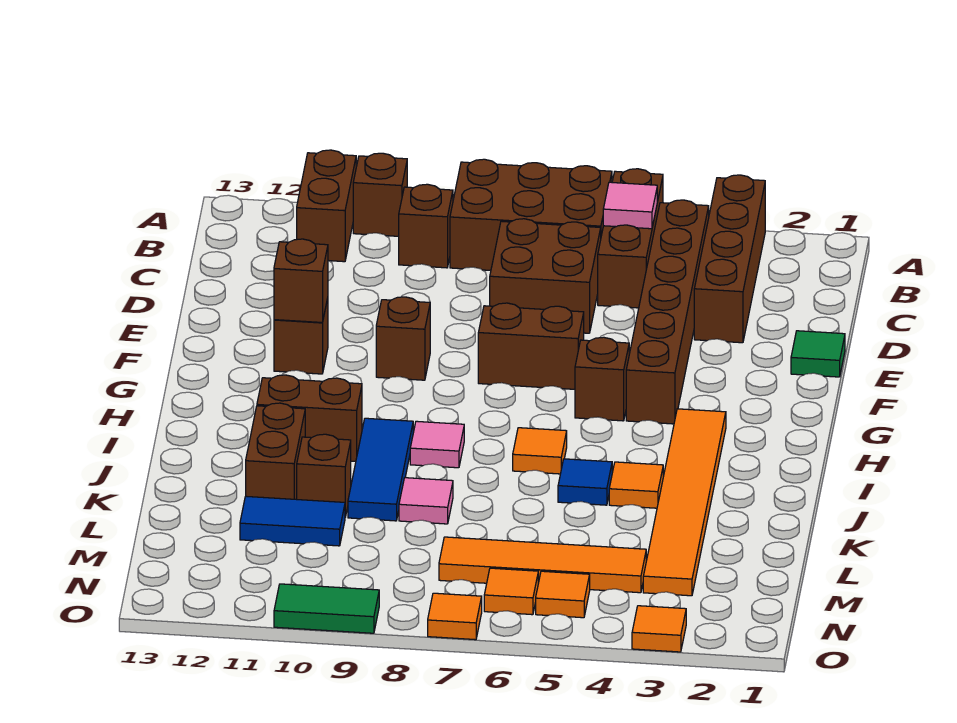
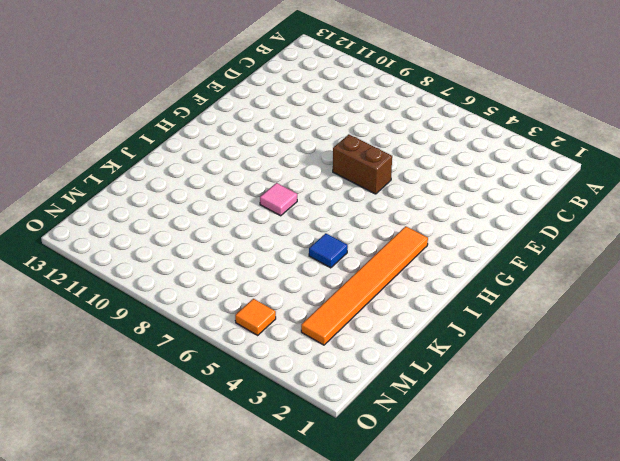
none -> brown 1x4 brick [694,175,765,343]
none -> brown 1x3 brick [598,169,663,308]
none -> brown 2x3 brick [450,159,612,270]
none -> brown 1x1 brick [353,153,407,236]

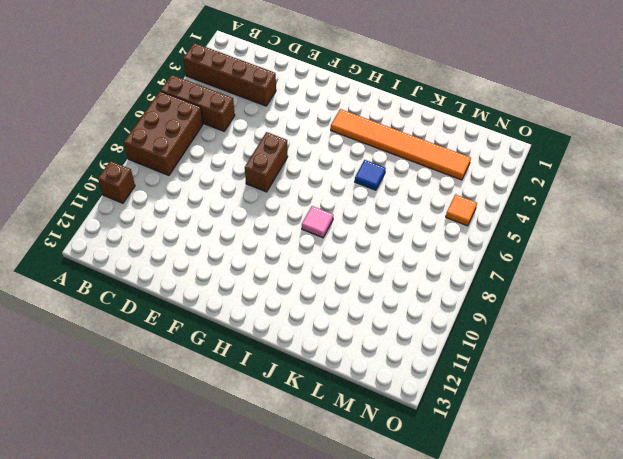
none -> brown 1x2 brick [297,150,356,262]
none -> brown 1x6 brick [626,200,709,424]
none -> brown 1x1 brick [399,184,453,268]
none -> brown 2x2 brick [490,219,601,333]

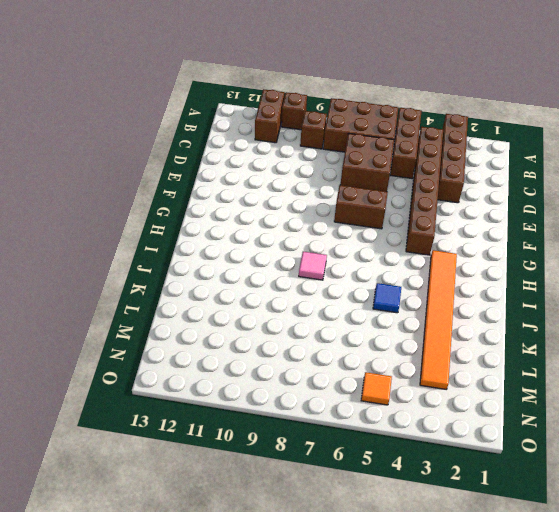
none -> green 1x1 tile [791,331,845,377]
none -> brown 1x1 brick [376,297,430,380]
none -> brown 1x1 brick [274,298,328,374]
none -> brown 1x1 brick [575,337,629,421]

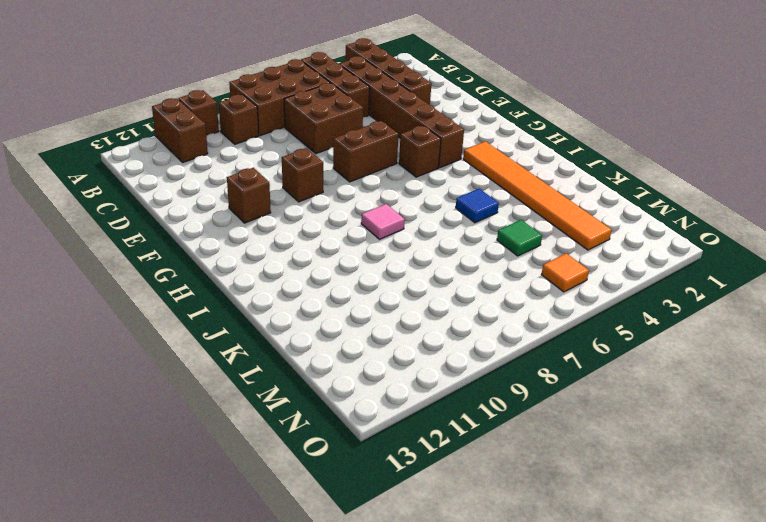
green 1x1 tile [497,220,542,256] -> green 1x1 tile moved to [791,331,845,377]
none -> orange 1x1 tile [513,428,567,474]
none -> blue 1x3 tile [348,418,413,521]
none -> brown 1x2 brick [257,375,362,462]
none -> orange 1x1 tile [609,462,663,508]

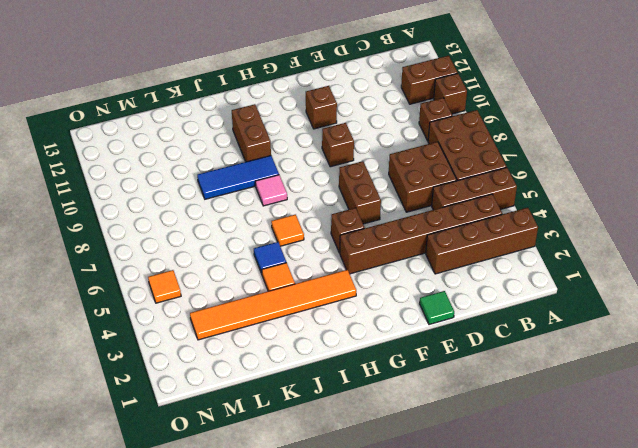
none -> brown 1x2 brick [246,403,305,499]
none -> pink 1x1 tile [399,478,453,524]
none -> brown 1x1 brick [297,434,351,517]
none -> blue 1x2 tile [240,496,345,546]

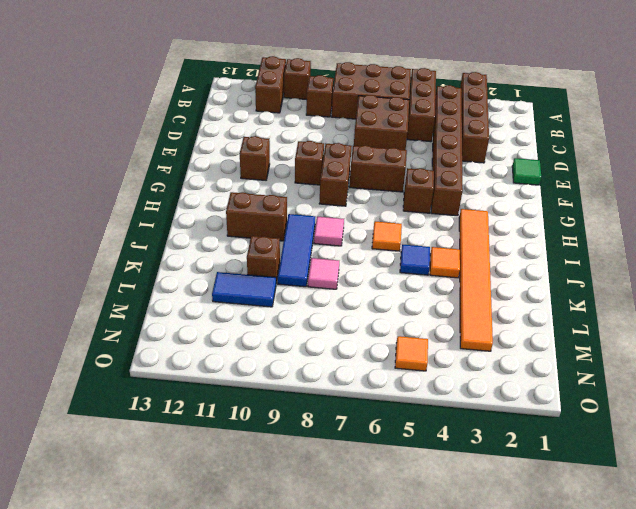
brown 1x2 brick [319,143,352,206] -> brown 1x2 brick moved to [246,403,305,499]
none -> orange 1x4 tile [439,537,646,593]
none -> orange 1x1 tile [484,568,538,615]
none -> orange 1x1 tile [632,606,686,652]
none -> orange 1x1 tile [428,593,482,640]

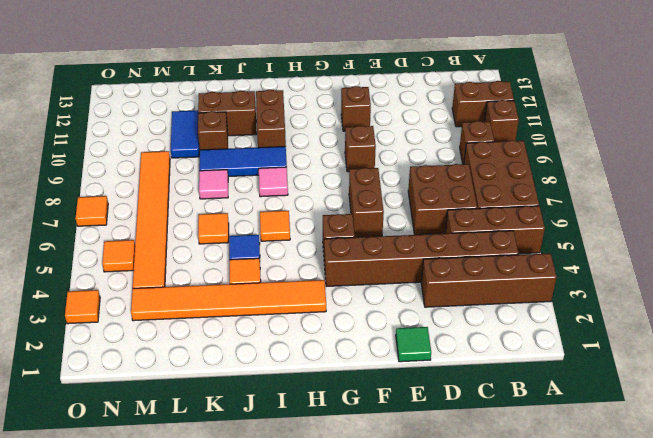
orange 1x1 tile [198,213,229,244] -> orange 1x1 tile moved to [484,568,538,615]
orange 1x6 tile [133,151,170,288] -> orange 1x4 tile [439,537,646,593]
none -> green 1x2 tile [274,584,379,633]
none -> pink 1x1 tile [603,182,657,229]
none -> brown 1x1 brick [274,239,328,323]

